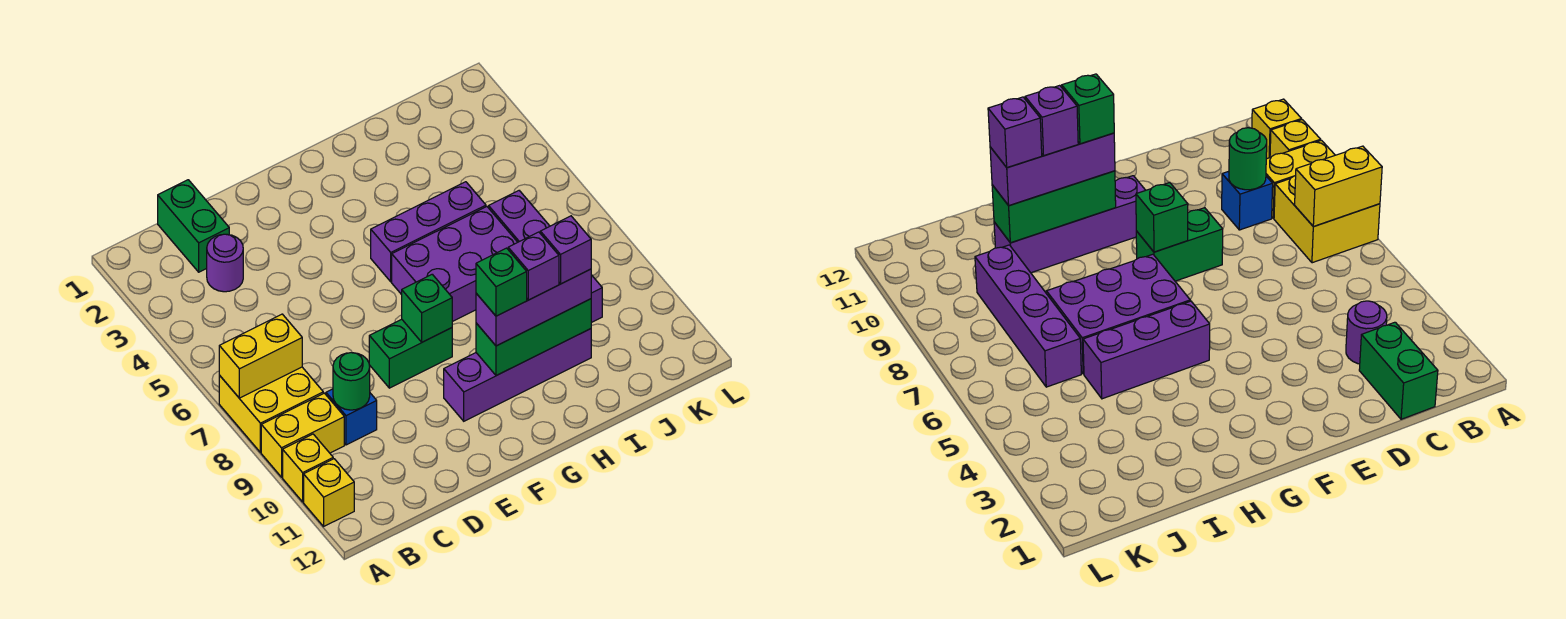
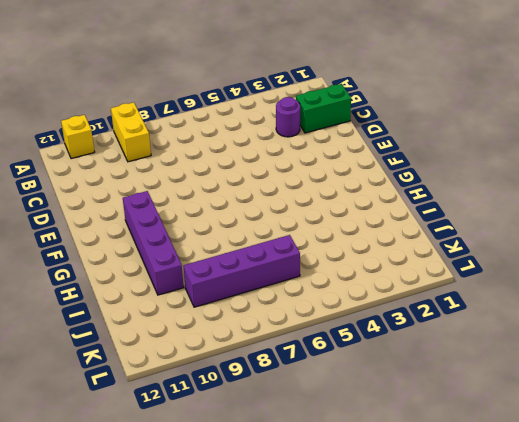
none -> yellow 2x2 brick [219,367,323,453]
none -> yellow 1x1 brick [283,434,333,502]
none -> blue 1x1 brick [326,389,377,445]

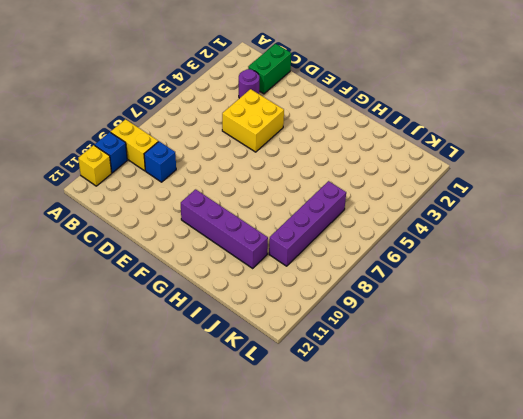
blue 1x1 brick [95,132,127,173] -> yellow 1x1 brick [283,434,333,502]
yellow 2x2 brick [222,89,284,152] -> yellow 2x2 brick moved to [219,367,323,453]
none -> green 1x2 brick [369,319,452,388]
none -> purple 1x3 brick [371,182,486,282]
none -> purple 2x3 brick [392,207,518,322]

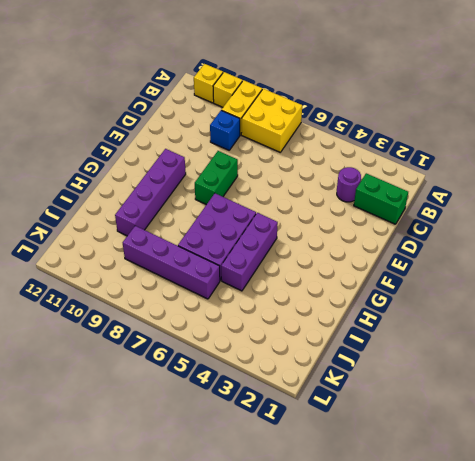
none -> yellow 1x2 brick [219,314,302,398]
none -> green 1x1 round brick [333,353,370,410]
none -> green 1x1 brick [402,274,452,342]

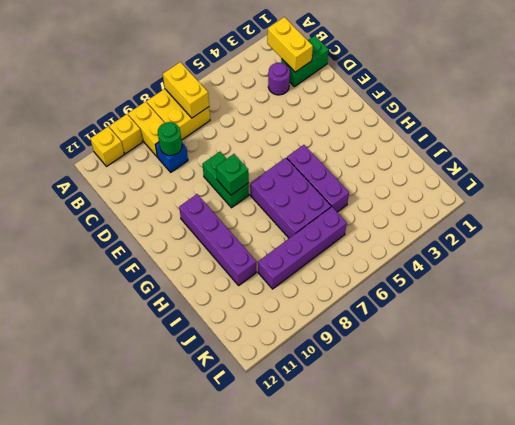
yellow 1x2 brick [267,17,313,72] -> none
none -> green 1x3 brick [476,299,591,376]
none -> purple 1x3 brick [476,269,591,346]
none -> green 1x1 brick [476,248,527,316]

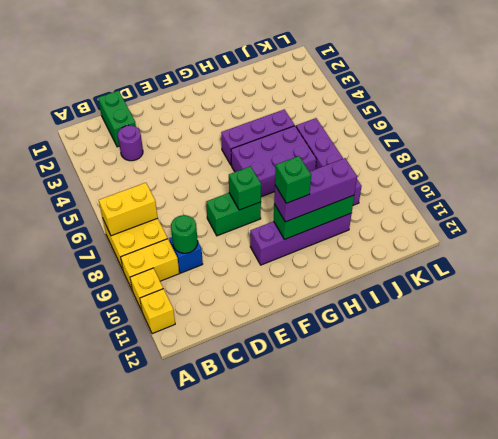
none -> purple 1x1 brick [508,232,559,300]
none -> purple 1x1 brick [540,216,591,284]

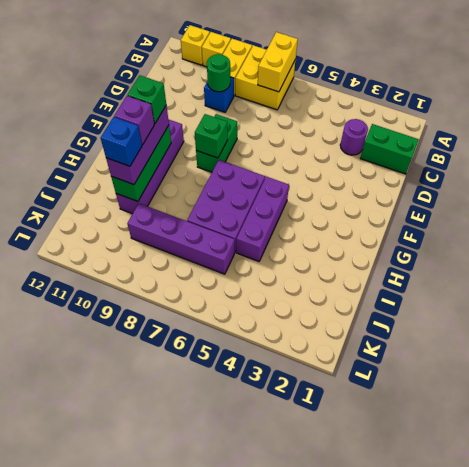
blue 1x1 brick [101,117,142,166] -> purple 1x1 brick [540,216,591,284]

